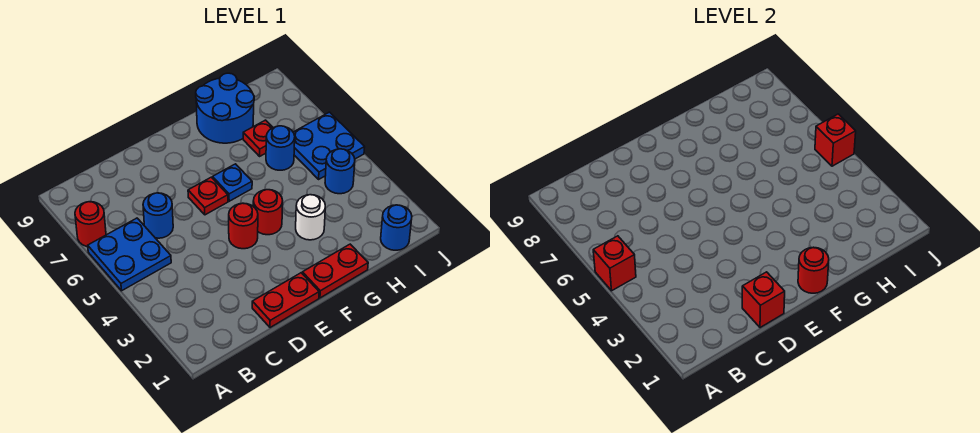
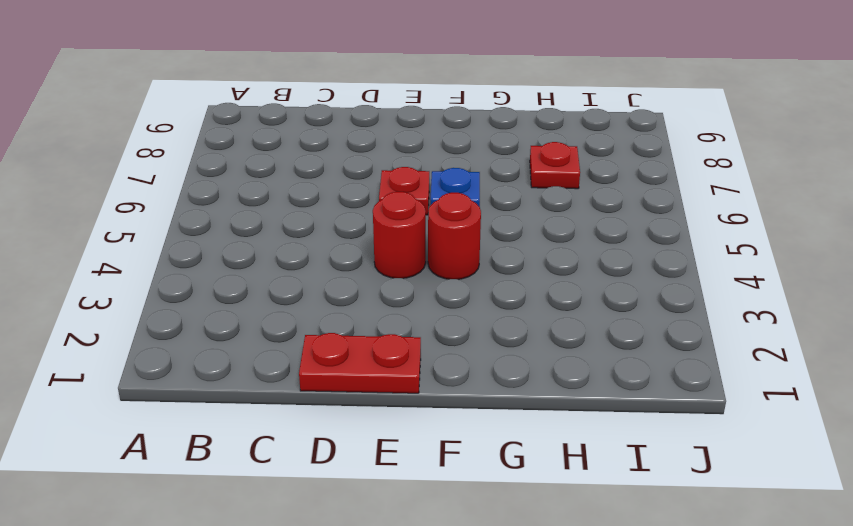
none -> blue 2x2 plate [88,218,171,291]
none -> red 1x1 round brick [75,202,106,247]
none -> blue 1x1 round brick [143,193,173,238]

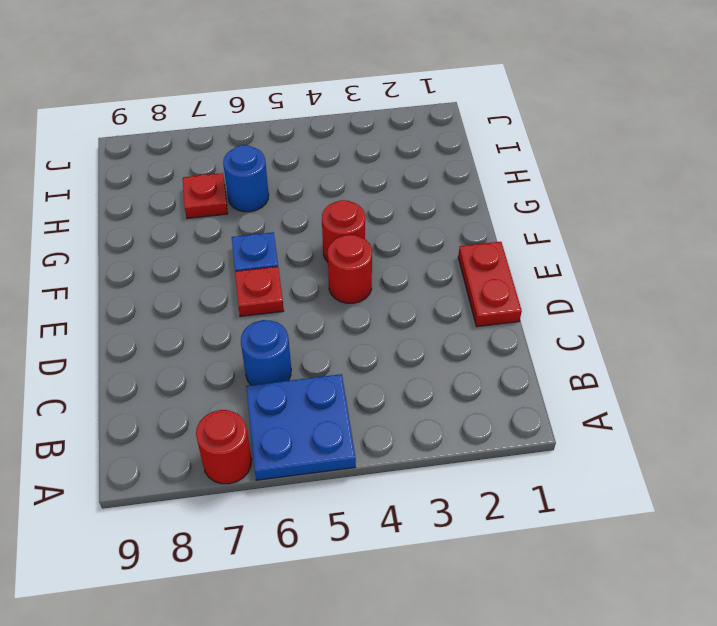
none -> red 1x2 plate [302,244,368,298]
none -> white 1x1 round brick [296,195,325,240]
none -> blue 2x2 round brick [196,73,254,143]

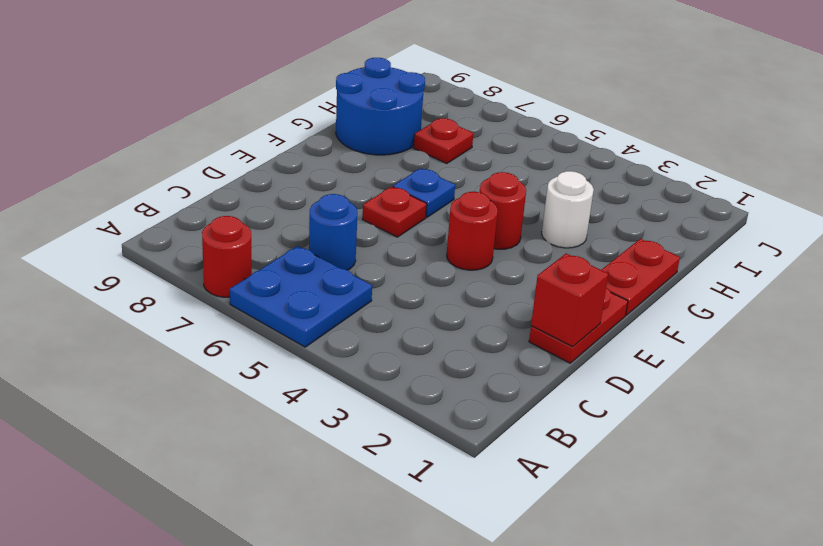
none -> blue 1x1 round brick [266,126,295,170]
none -> blue 1x1 round brick [381,205,412,250]
none -> blue 1x1 round brick [325,149,355,194]

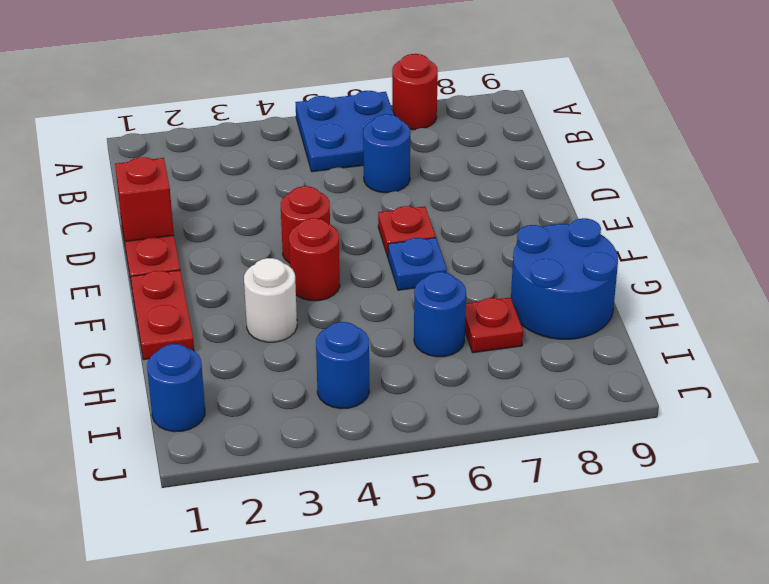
none -> blue 2x2 plate [293,112,365,179]
none -> red 1x1 brick [593,236,636,291]
none -> red 1x1 round brick [798,247,829,293]

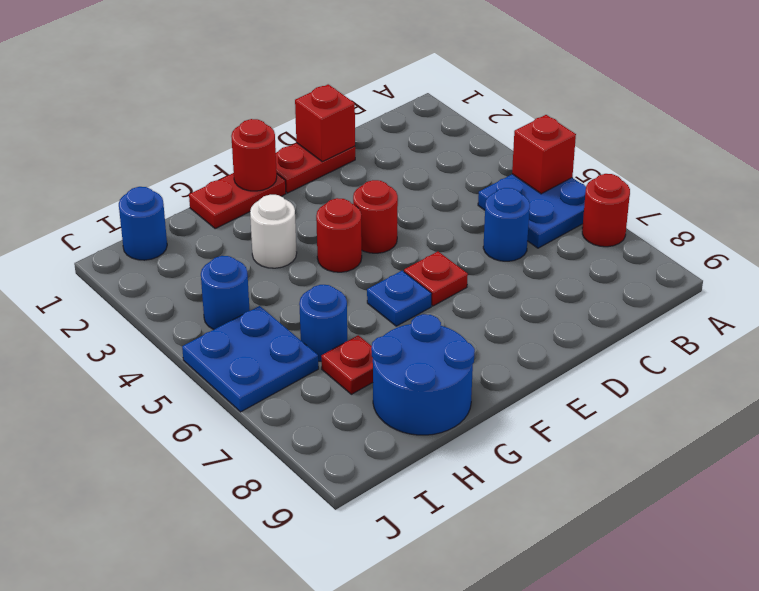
none -> red 1x1 brick [815,114,856,166]

